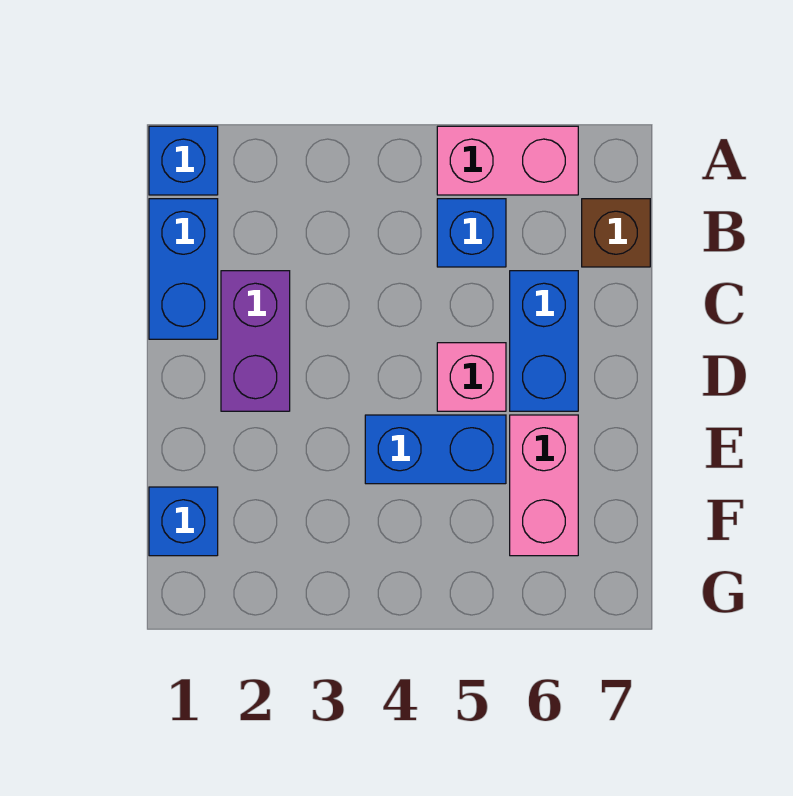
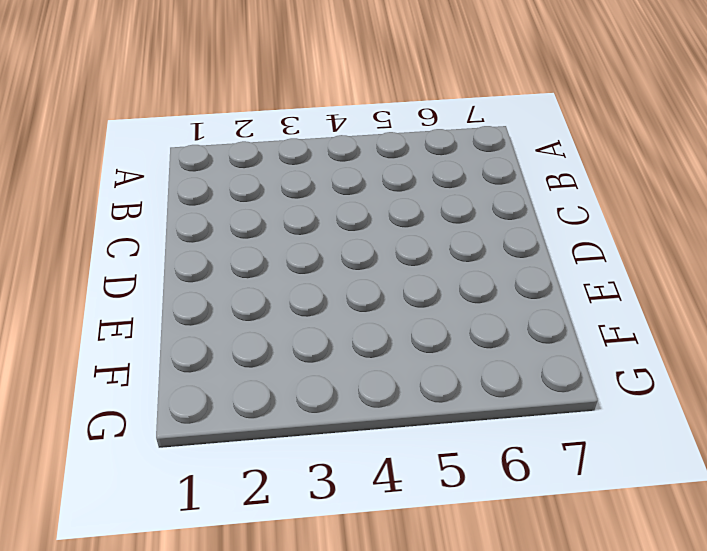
none -> blue 1x1 brick [149,126,218,195]
none -> pink 1x2 brick [437,126,578,195]

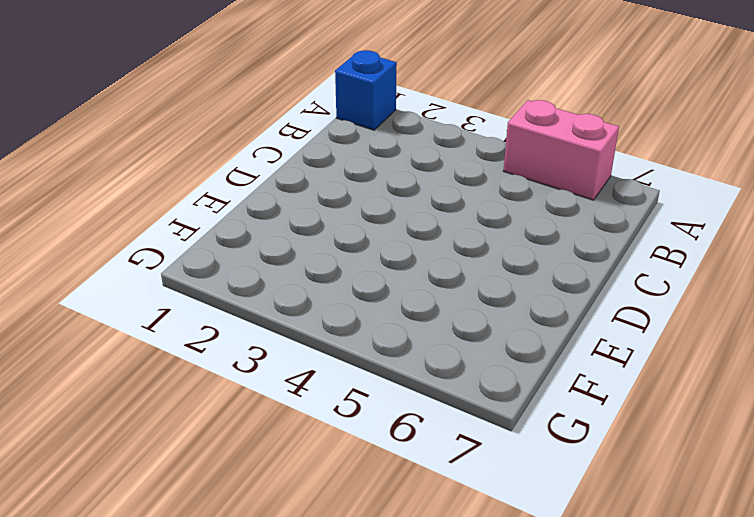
none -> blue 1x2 brick [149,199,218,339]
none -> blue 1x1 brick [437,199,506,267]

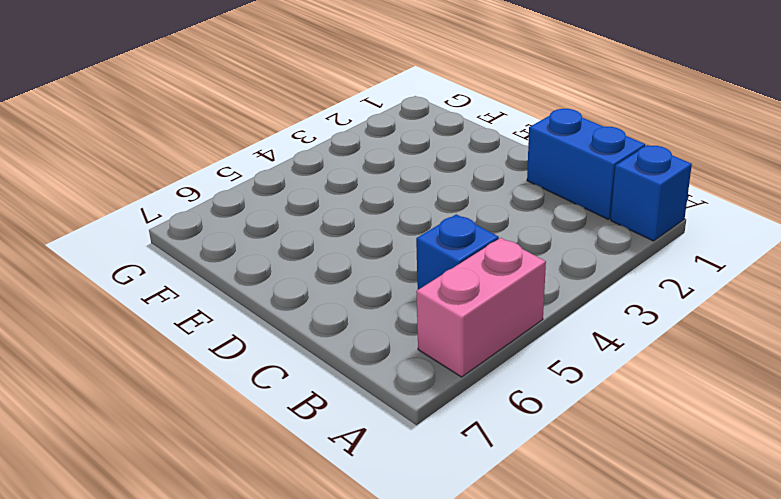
none -> brown 1x1 brick [582,199,650,267]
none -> purple 1x2 brick [221,271,290,411]

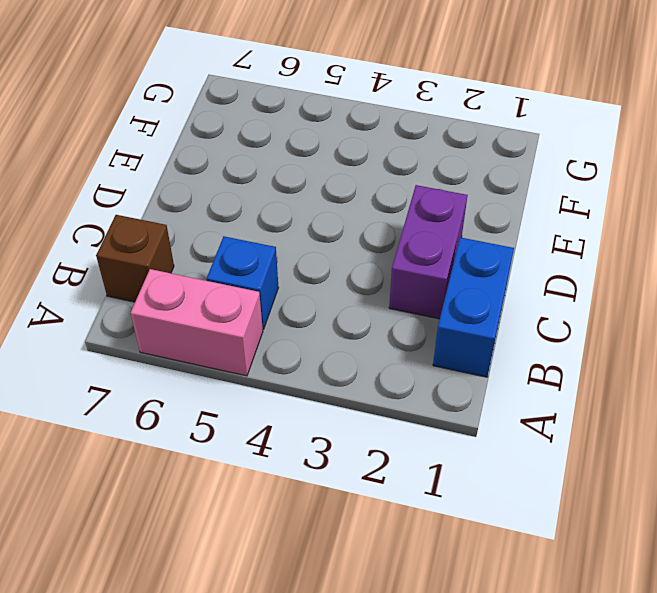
none -> blue 1x1 brick [149,126,218,195]
none -> blue 1x2 brick [510,271,578,411]

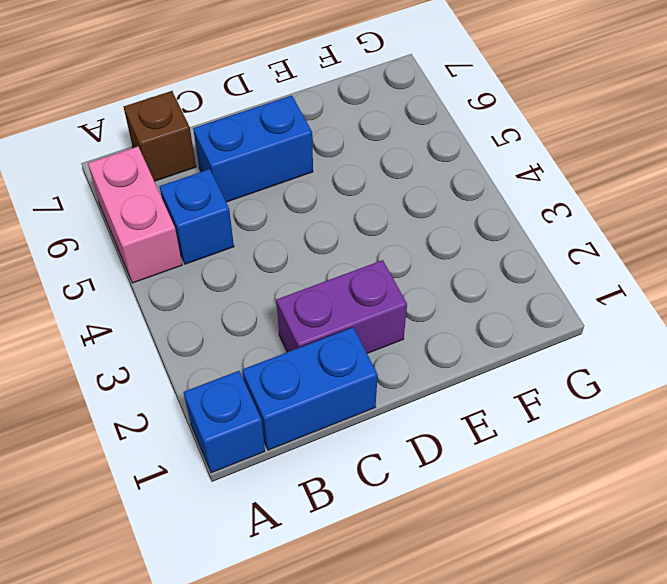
none -> pink 1x1 brick [437,343,506,411]
none -> blue 1x2 brick [365,415,506,484]

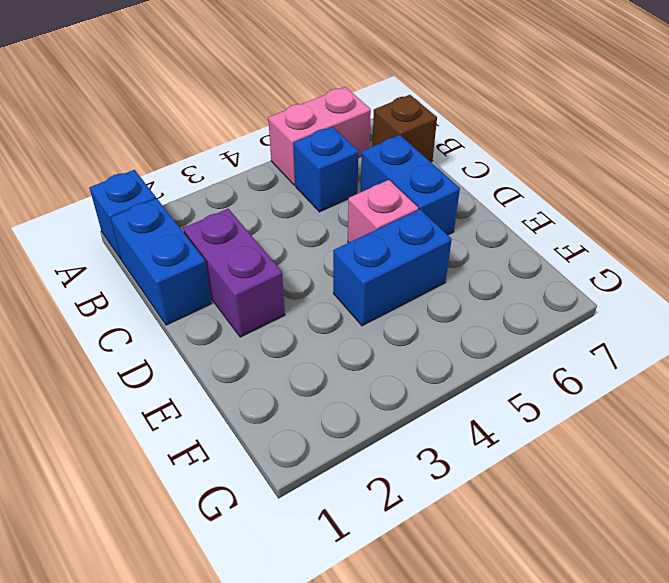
none -> pink 1x2 brick [510,415,578,556]
none -> blue 1x1 brick [149,487,218,556]

